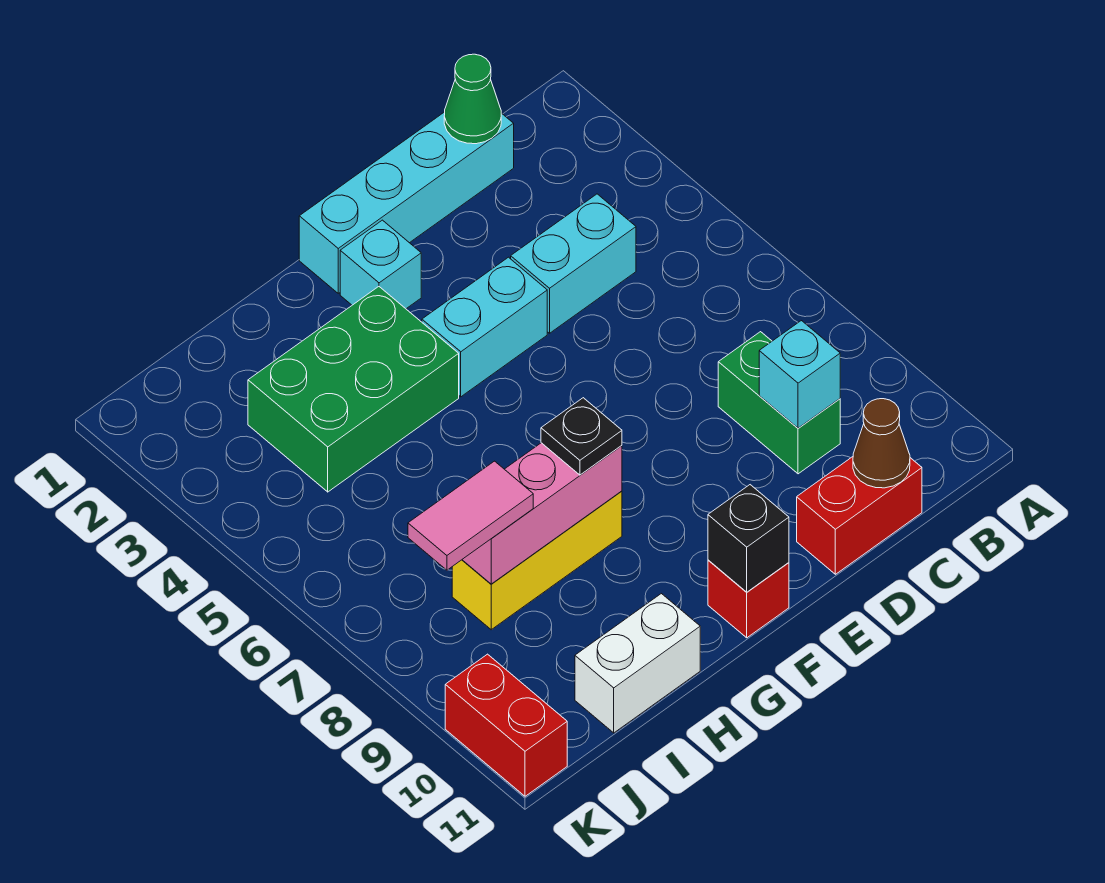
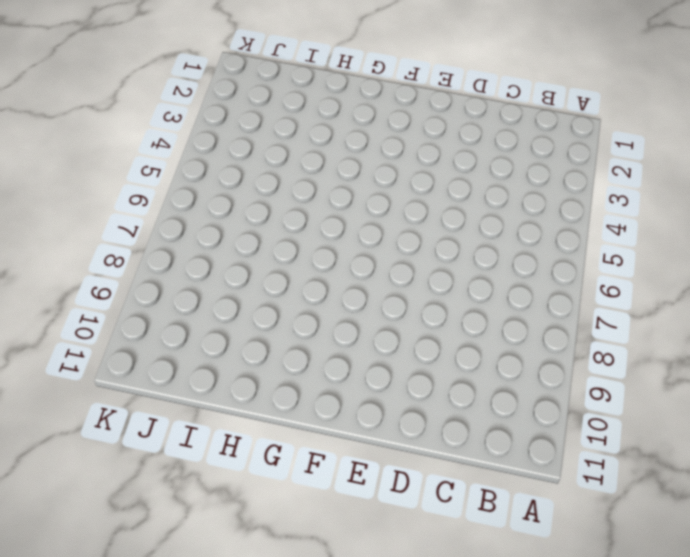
none -> cyan 1x4 brick [299,112,514,293]
none -> cyan 1x2 brick [511,194,636,333]
none -> green 1x2 brick [718,332,840,474]

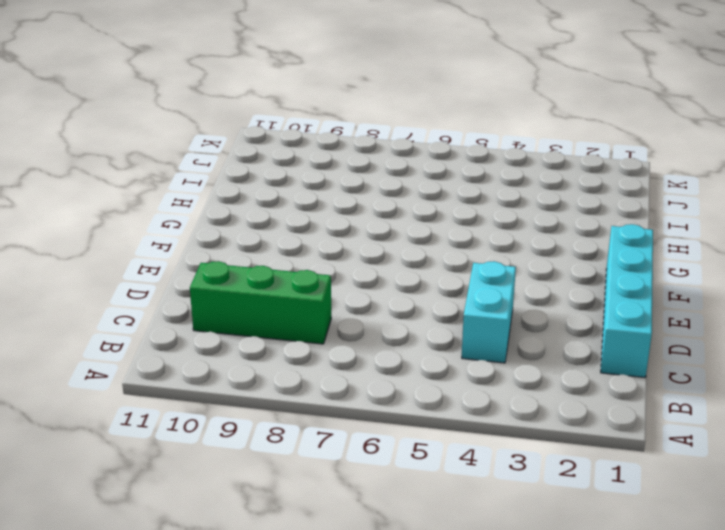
green 1x3 brick [190,261,331,344] -> green 1x2 brick [718,332,840,474]
none -> red 1x2 brick [797,457,922,574]
none -> cyan 1x2 brick [422,257,547,397]
none -> cyan 1x1 brick [340,220,421,309]

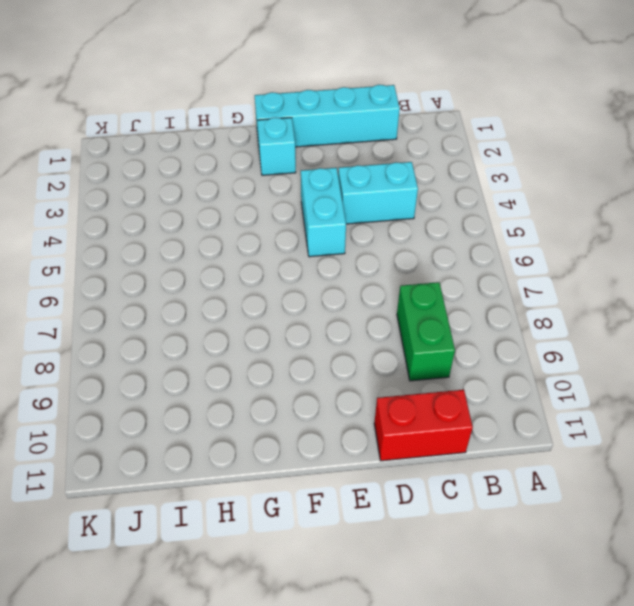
cyan 1x2 brick [301,168,346,257] -> cyan 1x2 brick turned to [422,257,547,397]
none -> red 1x1 brick [708,560,789,638]
none -> green 2x3 brick [248,287,459,492]
none -> yellow 1x3 brick [452,491,622,630]

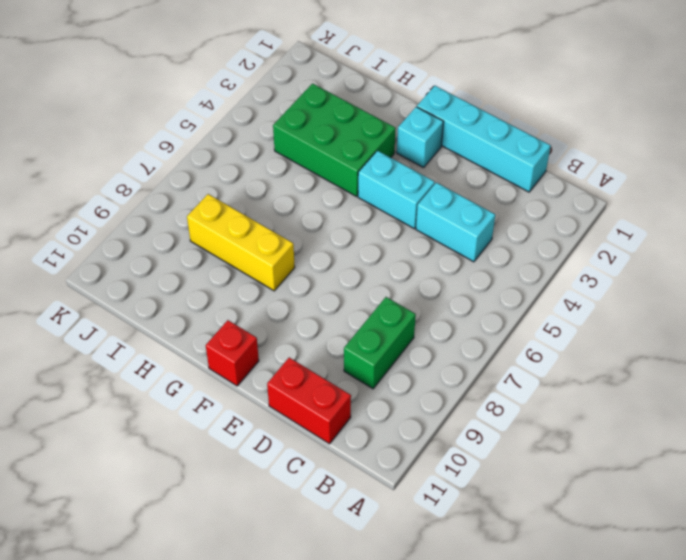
none -> white 1x2 brick [575,594,700,733]
none -> red 1x2 brick [445,654,567,796]
none -> green 1x1 cone [444,54,501,144]

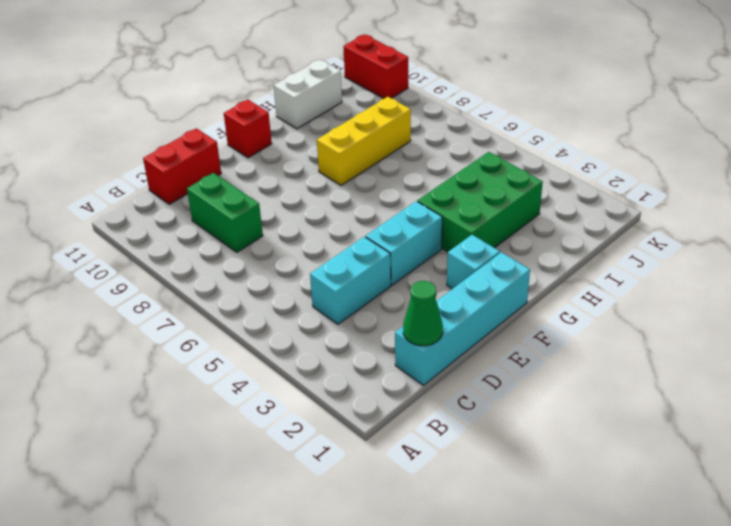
none -> cyan 1x1 brick [759,321,840,428]
none -> brown 1x1 cone [853,399,910,488]
none -> black 1x1 brick [708,485,789,592]

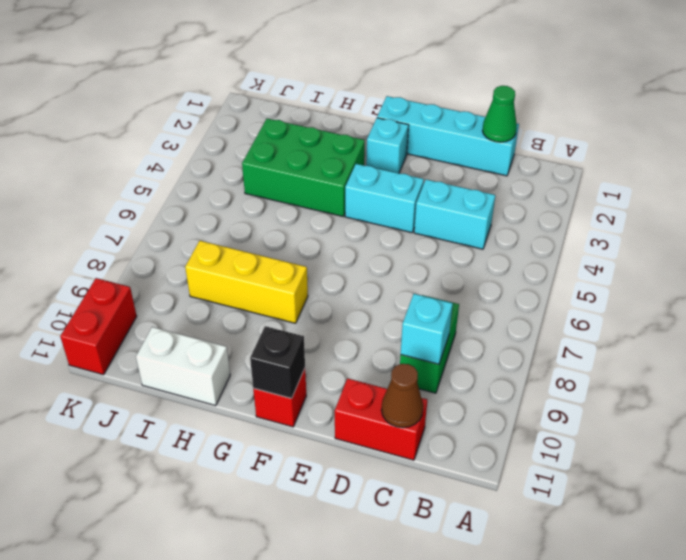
none -> pink 1x3 brick [462,443,622,584]
none -> black 1x1 plate [541,398,622,475]
none -> pink 1x2 tile [408,461,533,570]

